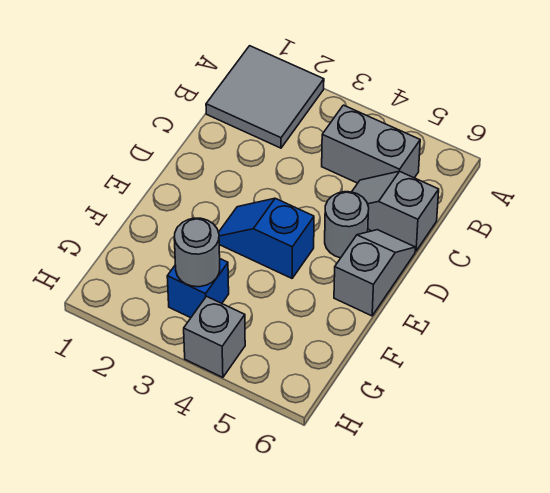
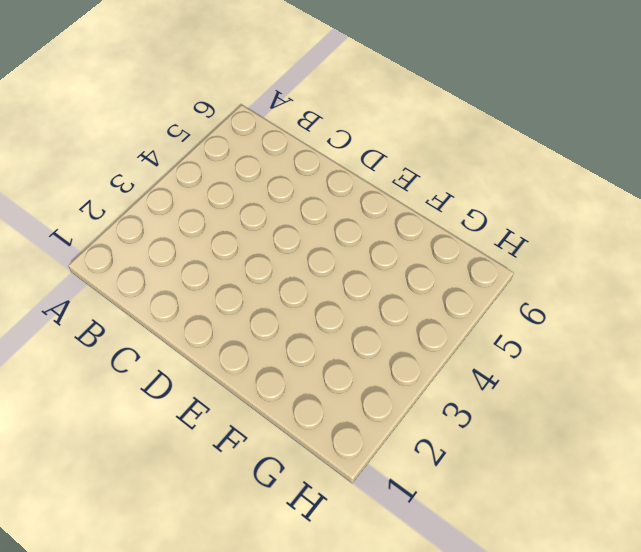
none -> grey 2x2 tile [206,46,324,148]
none -> grey 1x2 brick [322,105,420,183]

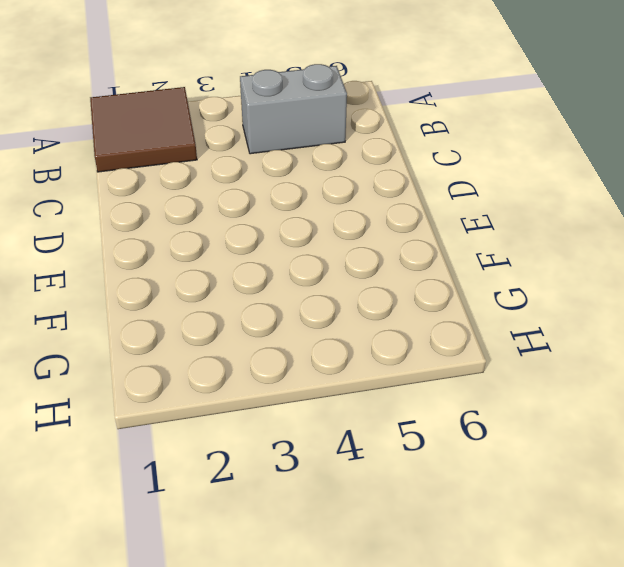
brown 2x2 tile [90,87,197,172] -> grey 2x2 tile [206,46,324,148]
none -> grey 1x2 slope [352,171,439,251]
none -> grey 1x1 round brick [325,192,369,258]

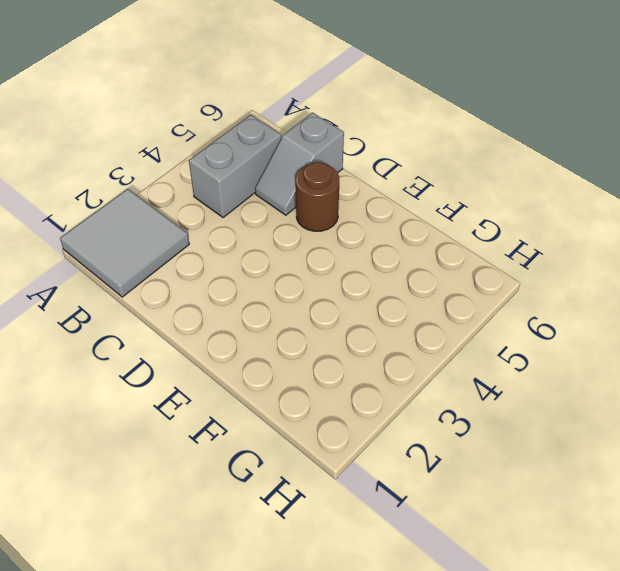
brown 1x1 round brick [296,162,339,231] -> grey 1x1 round brick [325,192,369,258]
none -> grey 1x2 slope [334,230,415,316]
none -> blue 1x2 slope [218,198,314,278]

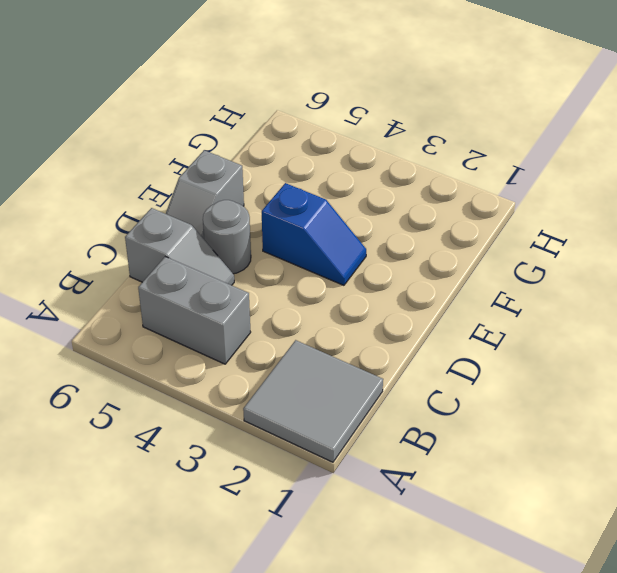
none -> blue 1x1 brick [167,259,229,318]
none -> grey 1x1 brick [184,296,245,377]

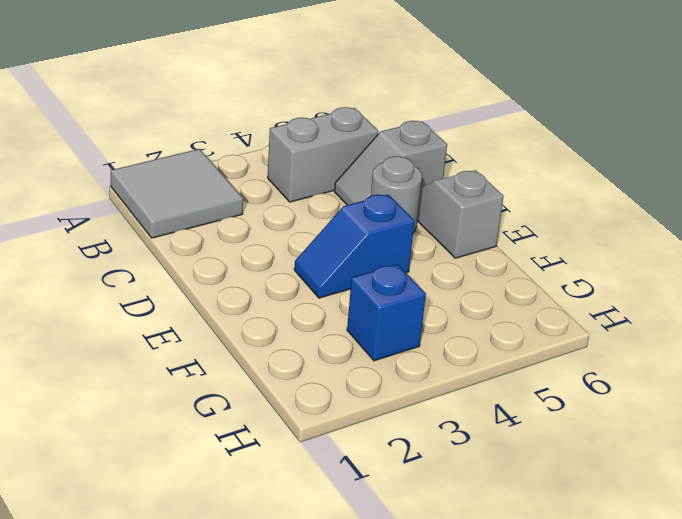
none -> grey 1x1 brick [184,296,245,377]
none -> grey 1x1 round brick [174,218,220,287]

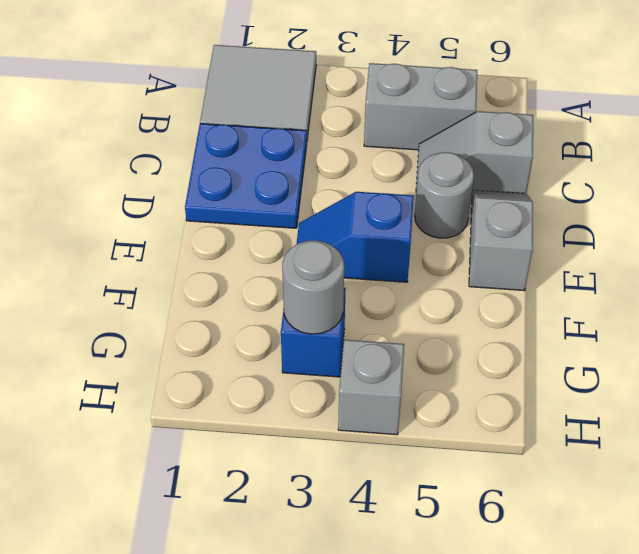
blue 2x2 plate [185,124,307,228] -> none

